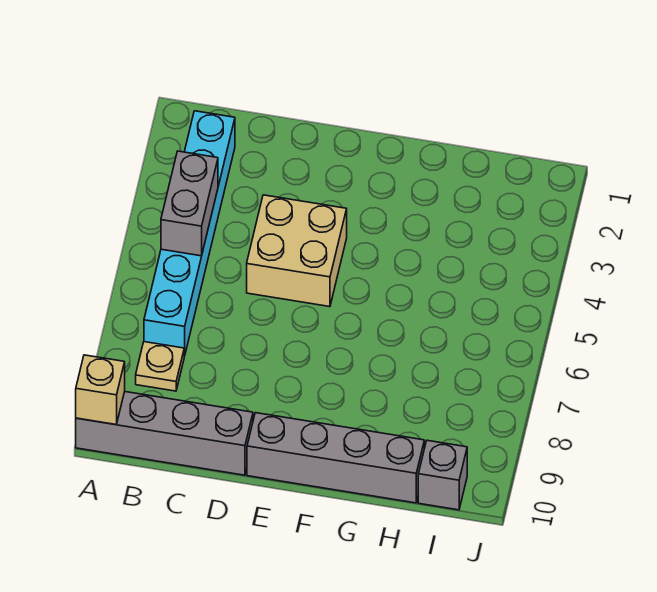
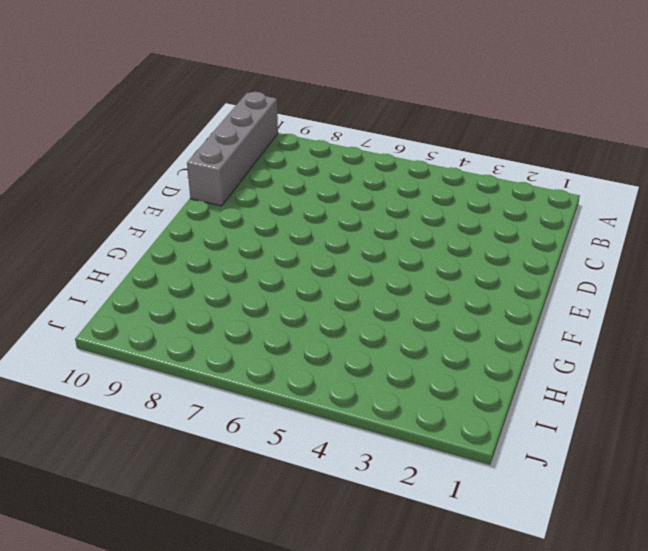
none -> cyan 1x6 brick [144,111,235,356]
none -> tan 1x1 plate [136,342,184,391]

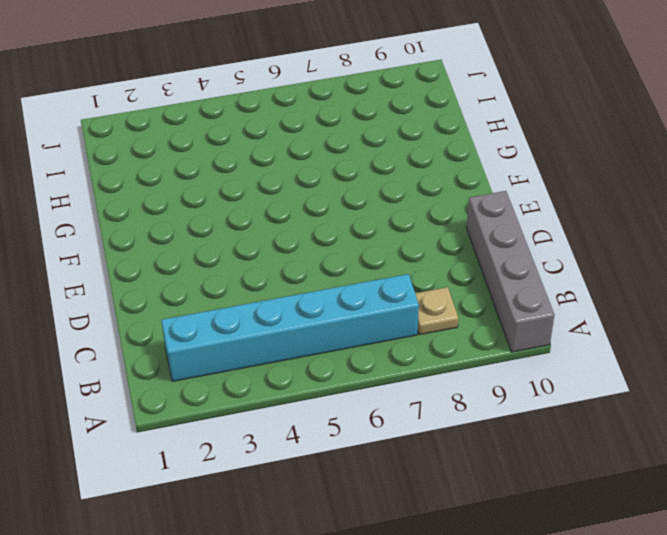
none -> tan 2x2 brick [247,195,347,307]
none -> grey 1x4 brick [247,413,424,503]

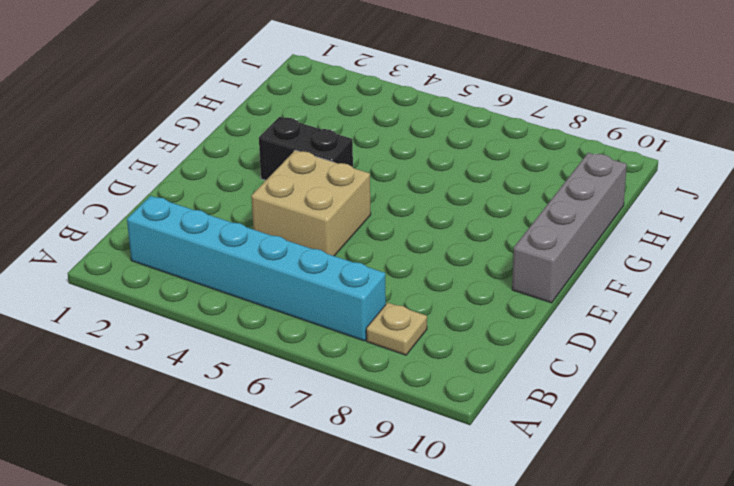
black 1x2 brick [259,117,353,180] -> none
none -> grey 1x4 brick [76,392,253,475]
none -> grey 1x1 brick [418,440,467,510]

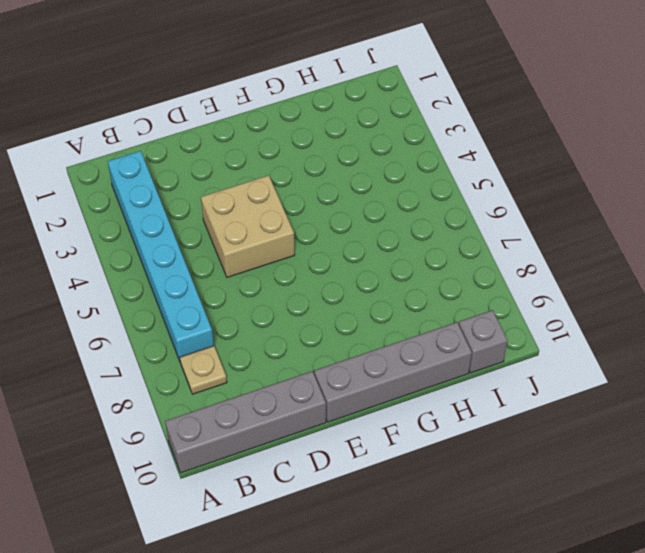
none -> tan 1x1 brick [76,355,125,425]
none -> grey 1x2 brick [161,151,218,256]

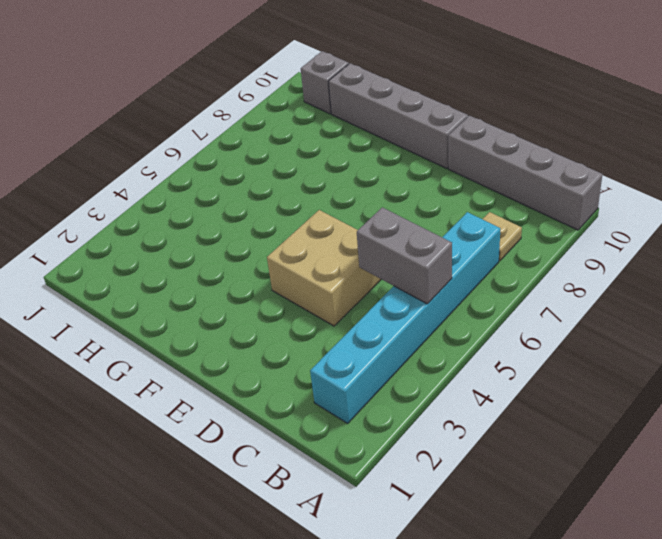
grey 1x2 brick [357,207,452,304] -> grey 1x2 brick turned to [161,151,218,256]
none -> tan 1x1 brick [76,355,125,425]

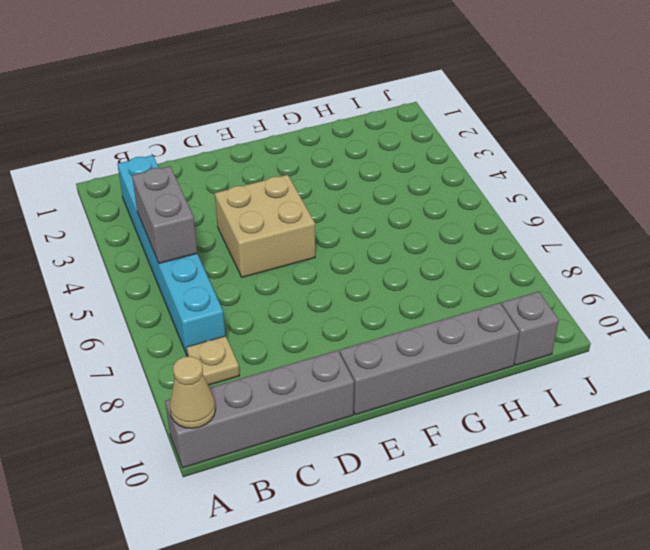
tan 1x1 cone [170,356,216,428] -> tan 1x1 brick [76,355,125,425]

